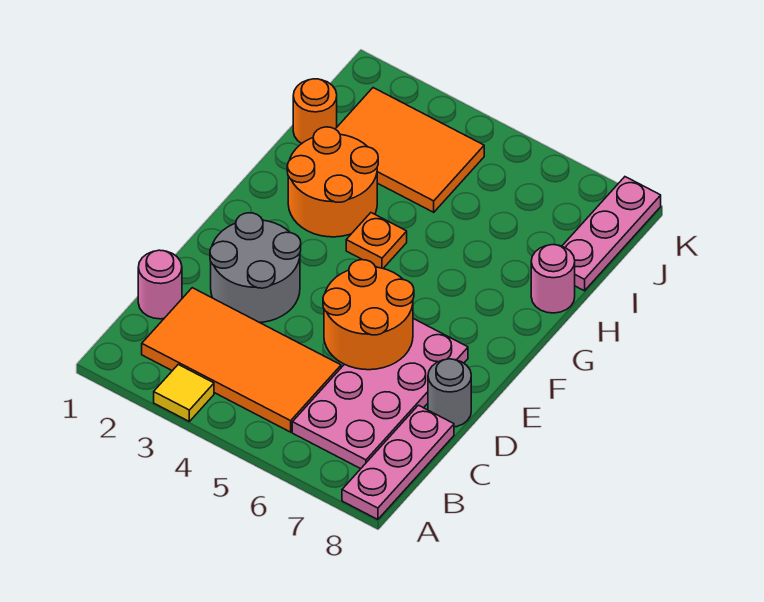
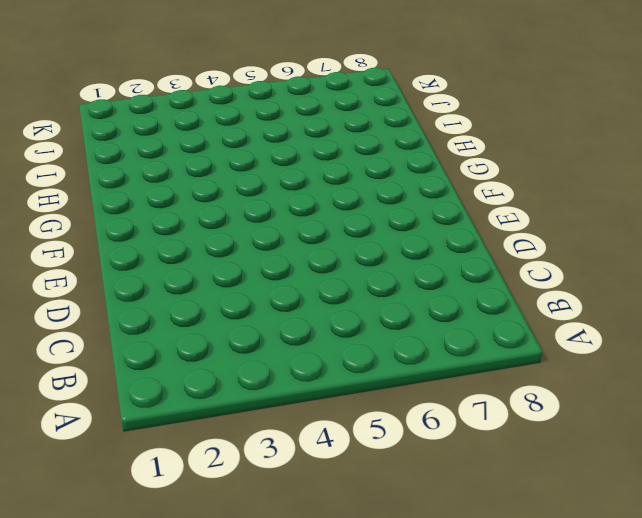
none -> yellow 1x1 tile [154,364,214,421]
none -> pink 1x3 plate [342,405,454,520]
none -> orange 2x4 tile [142,288,341,432]

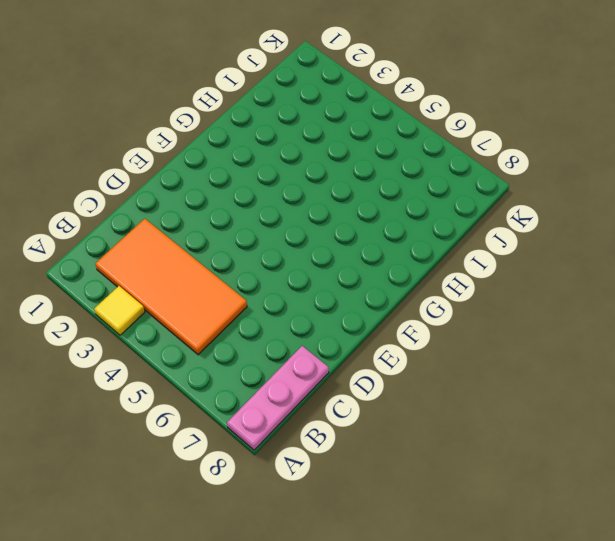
none -> pink 2x4 plate [292,318,468,469]
none -> pink 1x1 round brick [138,250,182,319]
none -> grey 2x2 round brick [210,213,301,323]

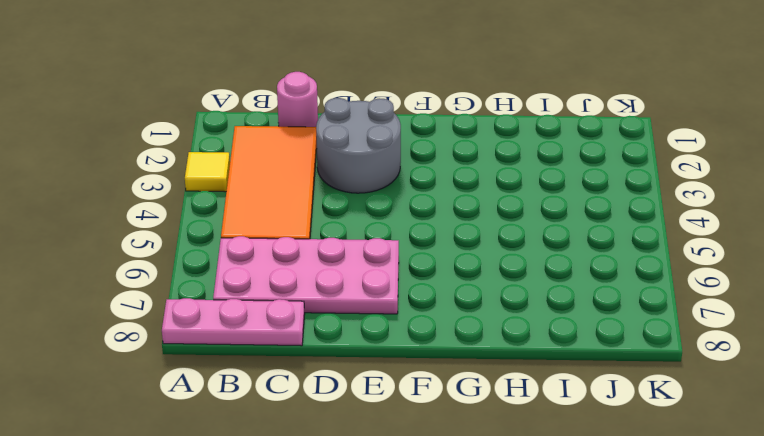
none -> grey 1x1 round brick [428,359,471,427]
none -> orange 2x2 round brick [287,127,378,237]
none -> orange 1x1 plate [346,213,407,268]

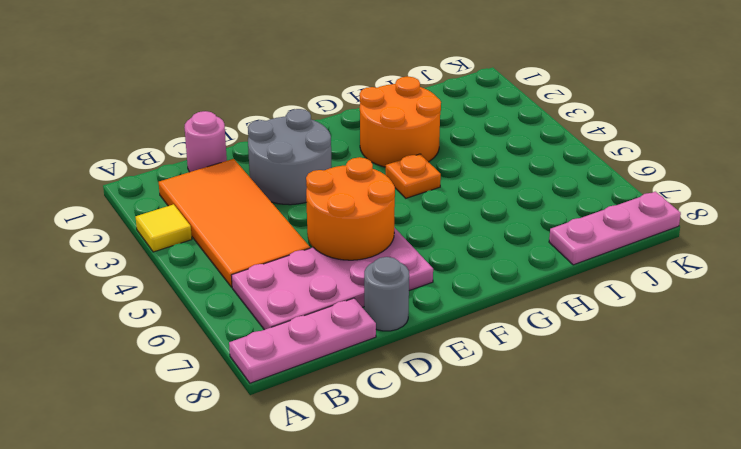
none -> pink 1x1 round brick [531,245,575,313]
none -> orange 1x1 round brick [293,79,337,144]
none -> orange 2x3 tile [336,88,484,212]

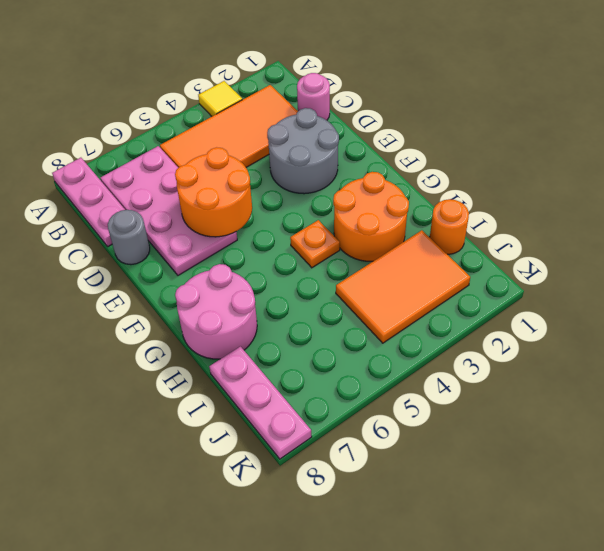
pink 2x2 round brick [175,264,257,359] -> pink 1x1 round brick [531,245,575,313]

